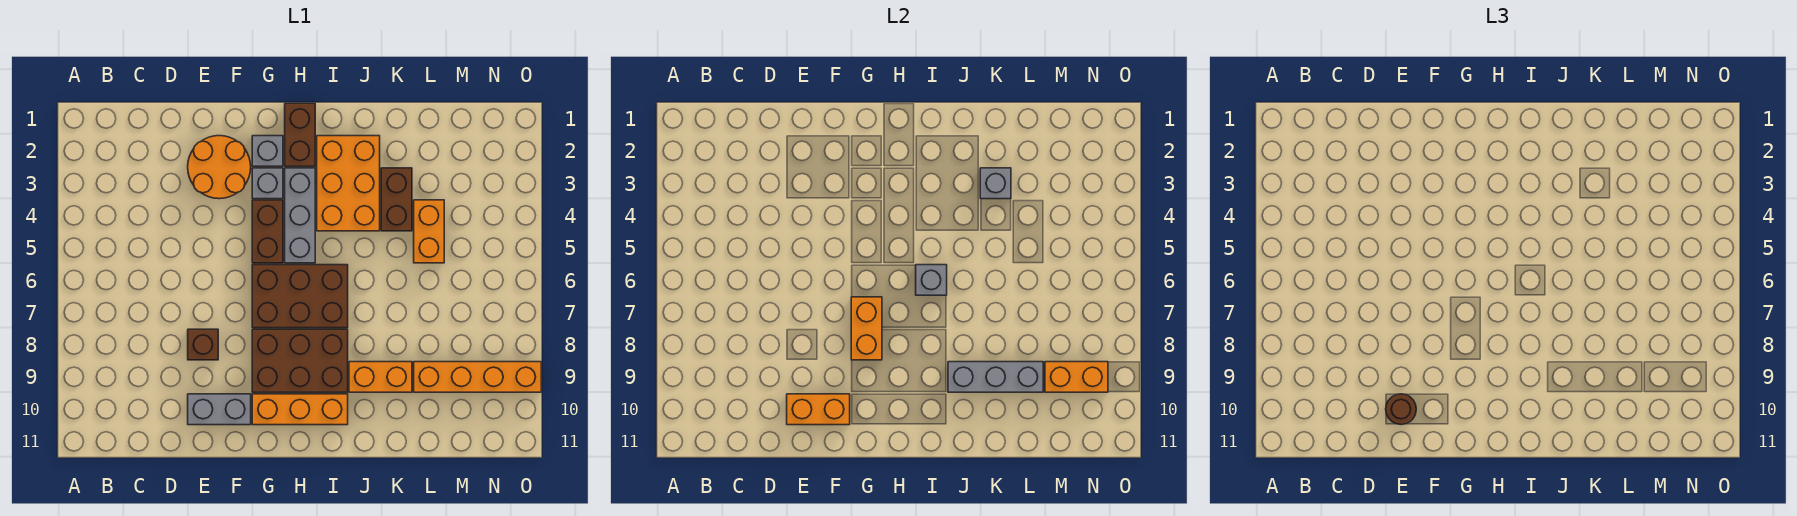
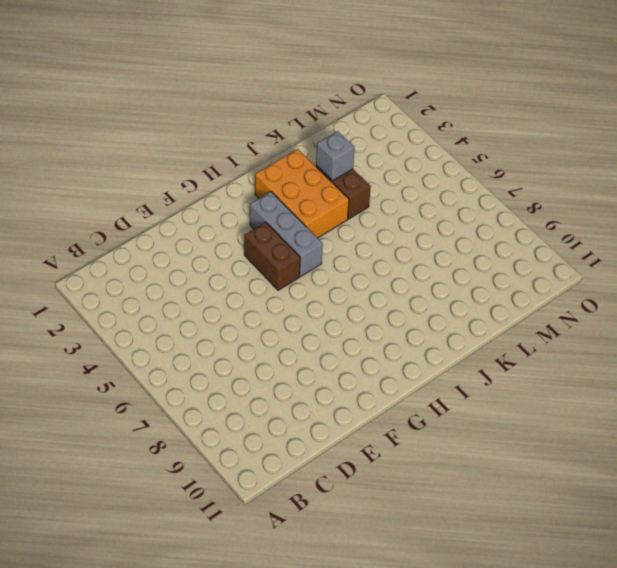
none -> orange 2x2 round brick [188,136,251,199]
none -> brown 1x1 brick [188,329,218,360]
none -> grey 1x2 brick [188,394,251,425]

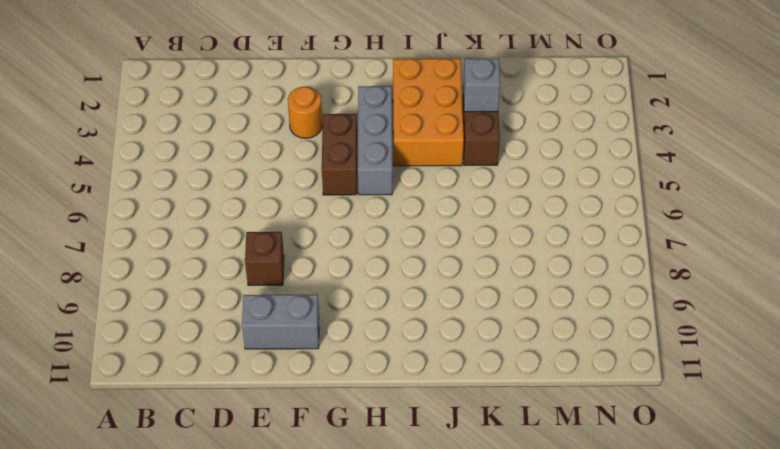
orange 1x1 round brick [288,87,323,138] -> orange 2x2 round brick [188,136,251,199]
none -> grey 1x1 brick [252,136,283,166]
none -> grey 1x1 brick [252,168,283,199]
none -> brown 2x3 brick [252,265,348,328]

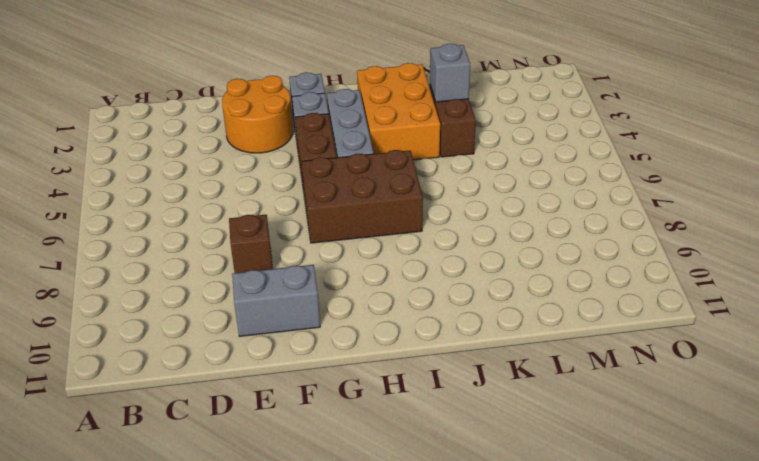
none -> brown 2x3 brick [252,329,348,392]
none -> orange 1x3 brick [252,394,348,425]
none -> brown 1x2 brick [285,103,315,166]

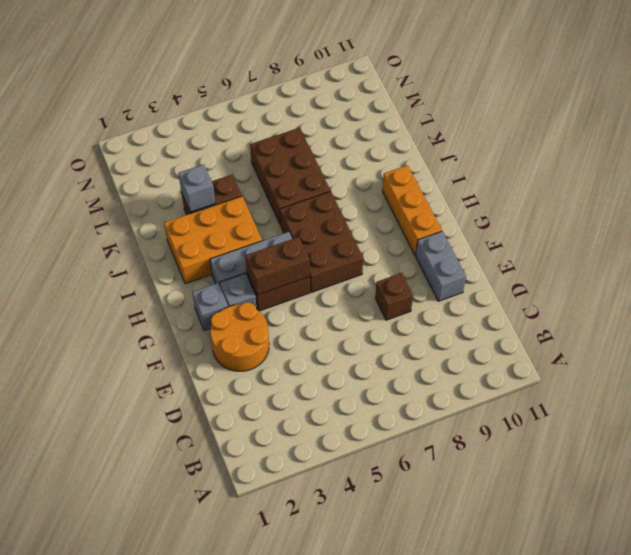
brown 1x2 brick [246,237,310,295] -> brown 1x2 brick moved to [285,103,315,166]
brown 2x3 brick [250,128,330,225] -> brown 2x3 brick moved to [252,329,348,392]
none -> orange 1x2 brick [349,362,412,392]
none -> orange 1x2 brick [414,200,444,263]
none -> orange 1x4 brick [414,362,541,392]

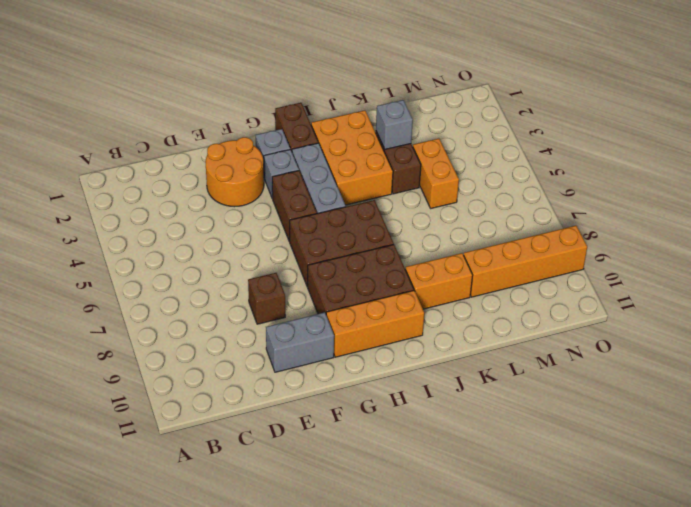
none -> orange 1x2 brick [787,394,850,425]
none -> orange 1x2 brick [851,297,882,360]
none -> grey 1x1 brick [916,265,947,295]

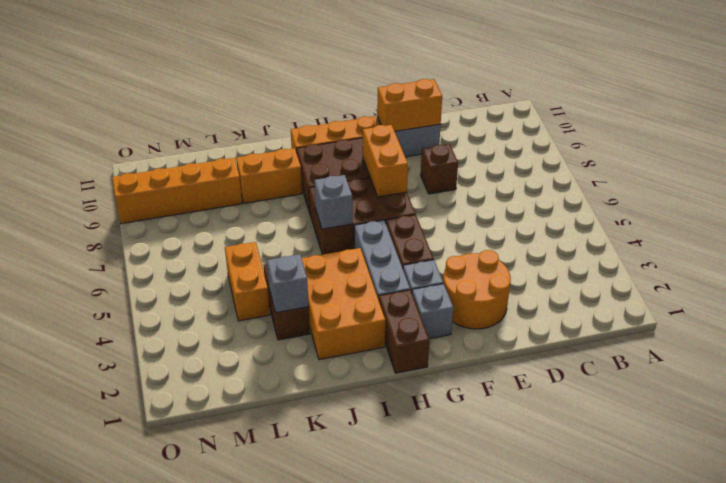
none -> grey 1x3 brick [948,362,1043,392]
none -> orange 1x2 brick [1045,362,1108,392]
none -> brown 1x1 round brick [1386,394,1416,425]

